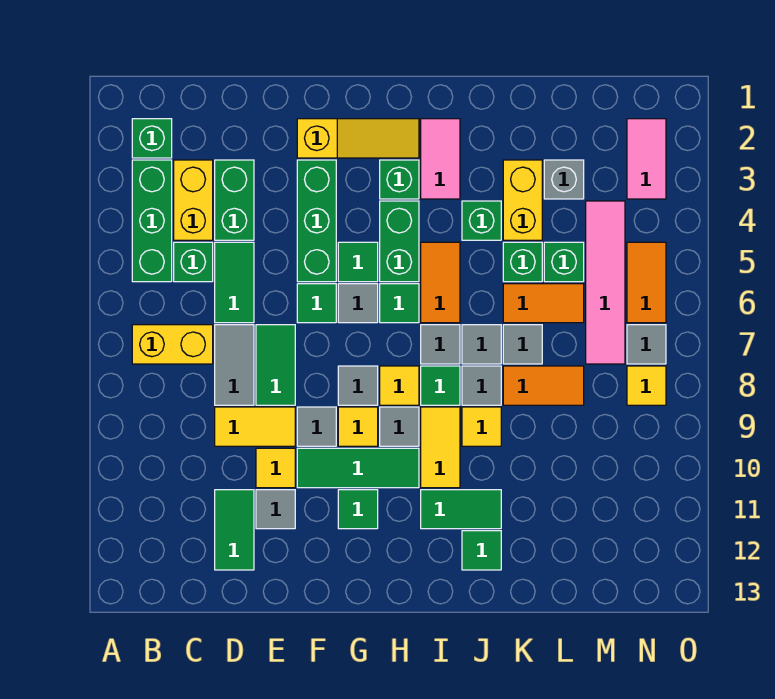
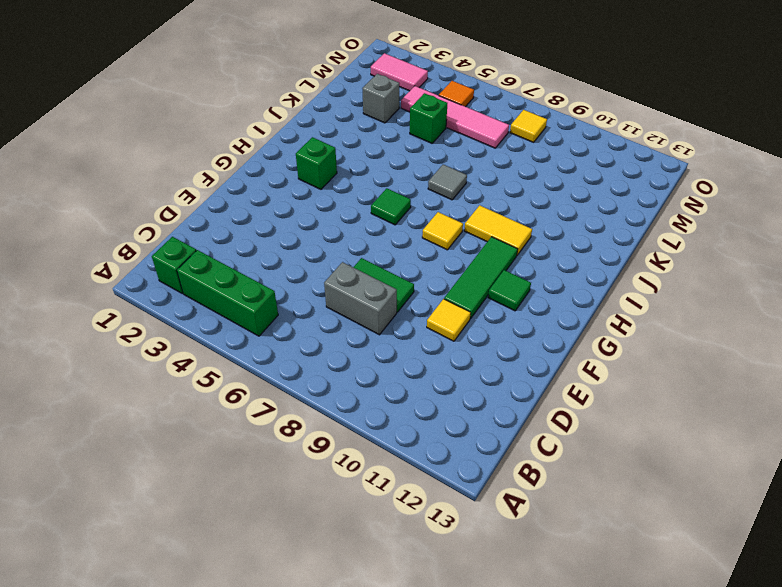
grey 1x2 brick [324,262,397,335] -> grey 1x2 tile [215,325,254,405]
orange 1x1 tile [439,81,474,107] -> orange 1x2 tile [627,242,666,323]
none -> yellow 1x2 brick [132,325,213,364]
none -> yellow 1x2 brick [174,160,213,240]
none -> green 1x1 brick [174,242,213,282]
none -> green 1x2 brick [215,160,254,240]

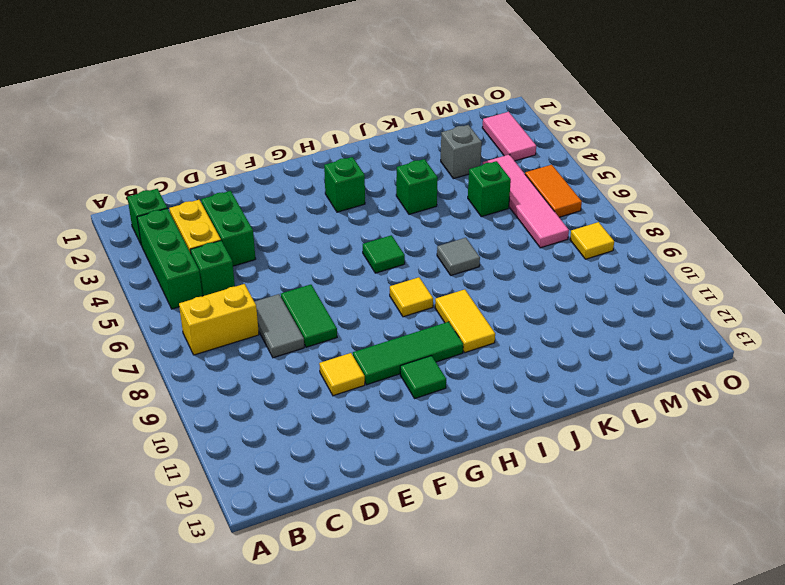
none -> green 1x2 tile [215,242,254,323]
none -> yellow 1x2 tile [215,407,295,446]
none -> green 1x2 tile [215,490,254,570]
none -> grey 1x1 tile [256,490,295,529]

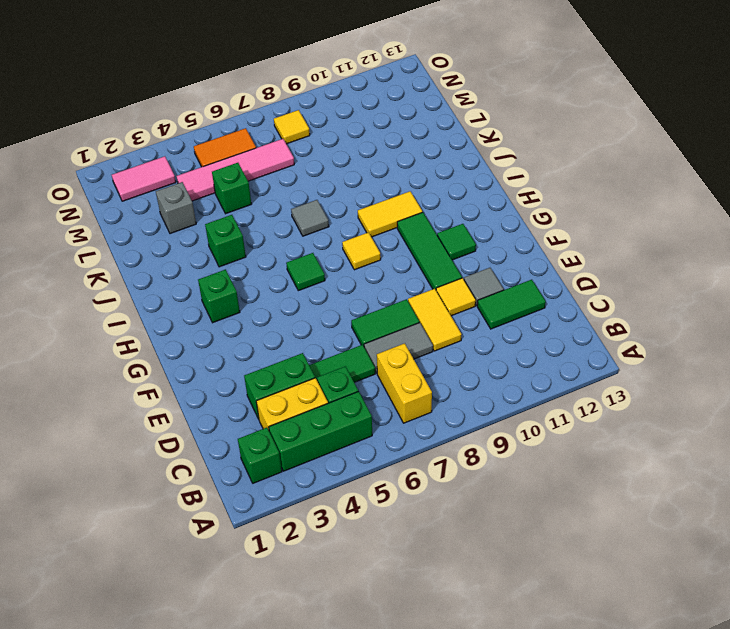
none -> yellow 1x3 slope [297,119,419,158]
none -> green 1x3 brick [297,160,336,282]
none -> green 1x1 tile [297,284,336,323]
none -> grey 1x1 tile [297,407,336,446]

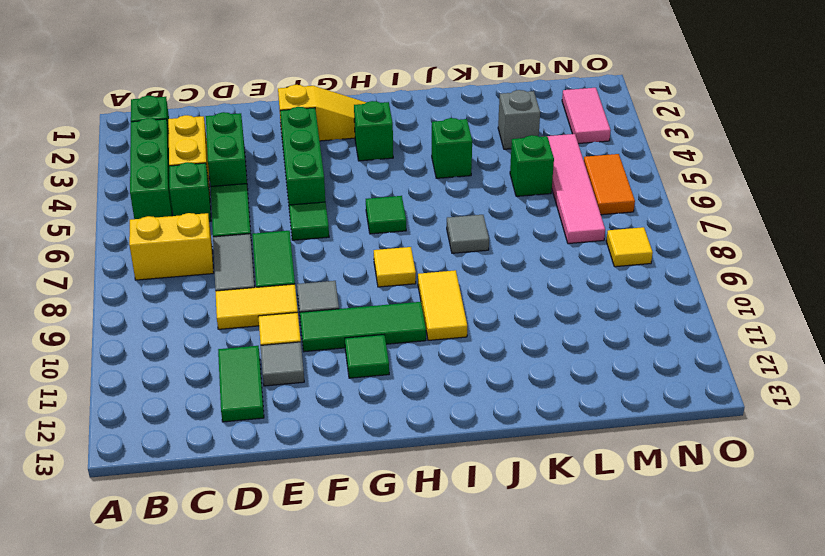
none -> green 1x1 tile [338,242,378,282]
none -> grey 1x1 tile [338,284,378,323]
none -> grey 1x1 tile [338,366,378,405]
none -> yellow 1x1 tile [338,407,378,446]

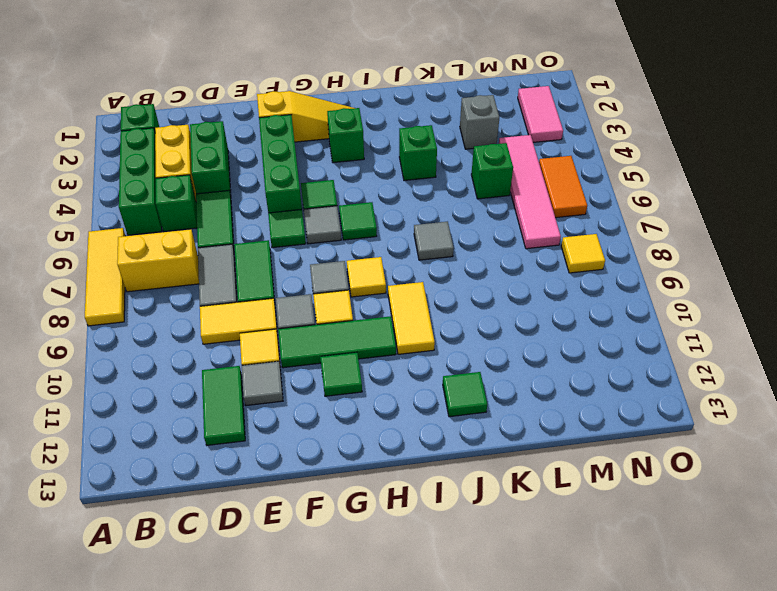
yellow 1x3 tile [85,228,125,326] -> none
none -> green 1x2 brick [380,201,419,282]
none -> grey 1x1 tile [380,407,419,446]
none -> pink 1x2 tile [421,119,460,199]
none -> orange 1x2 tile [421,242,460,323]

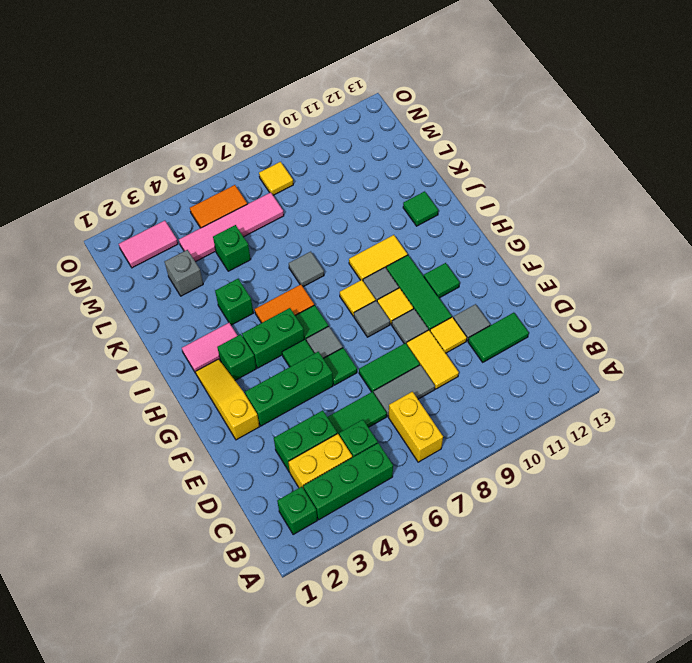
none -> grey 1x1 tile [421,325,460,364]
none -> green 1x1 tile [421,366,460,405]
none -> green 1x2 tile [421,490,501,529]
none -> grey 1x1 tile [462,366,501,405]

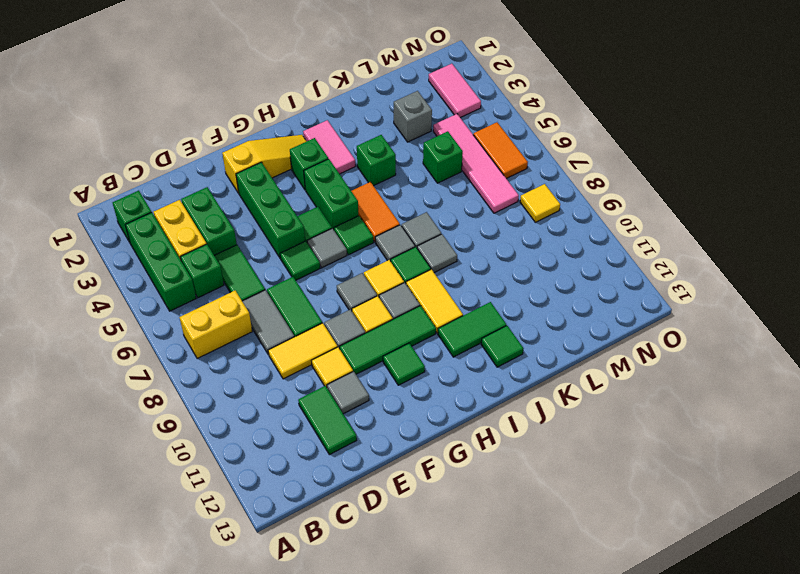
none -> yellow 1x1 tile [462,407,501,446]
none -> yellow 1x2 brick [503,160,542,240]
none -> green 1x1 brick [503,242,542,282]
none -> orange 1x2 tile [503,284,584,323]

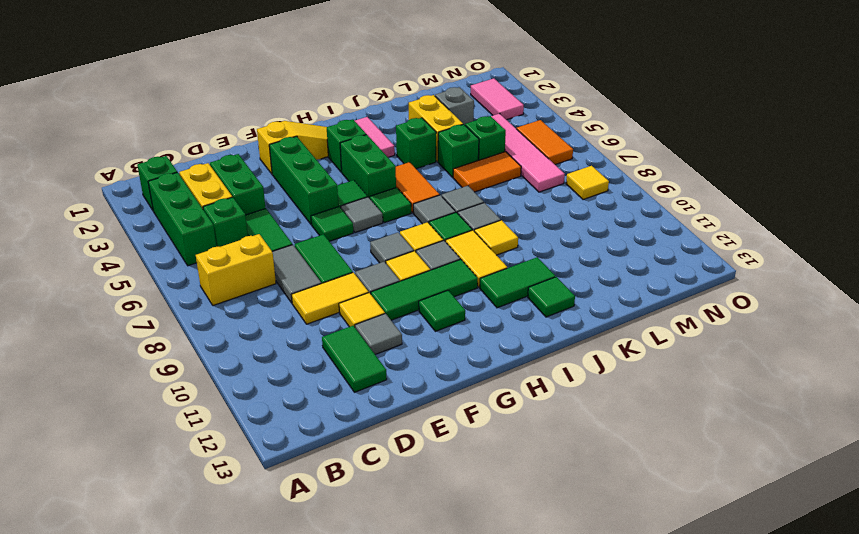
none -> grey 1x1 tile [503,325,542,364]
none -> orange 1x2 tile [503,366,584,405]
none -> grey 1x1 tile [627,325,666,364]

